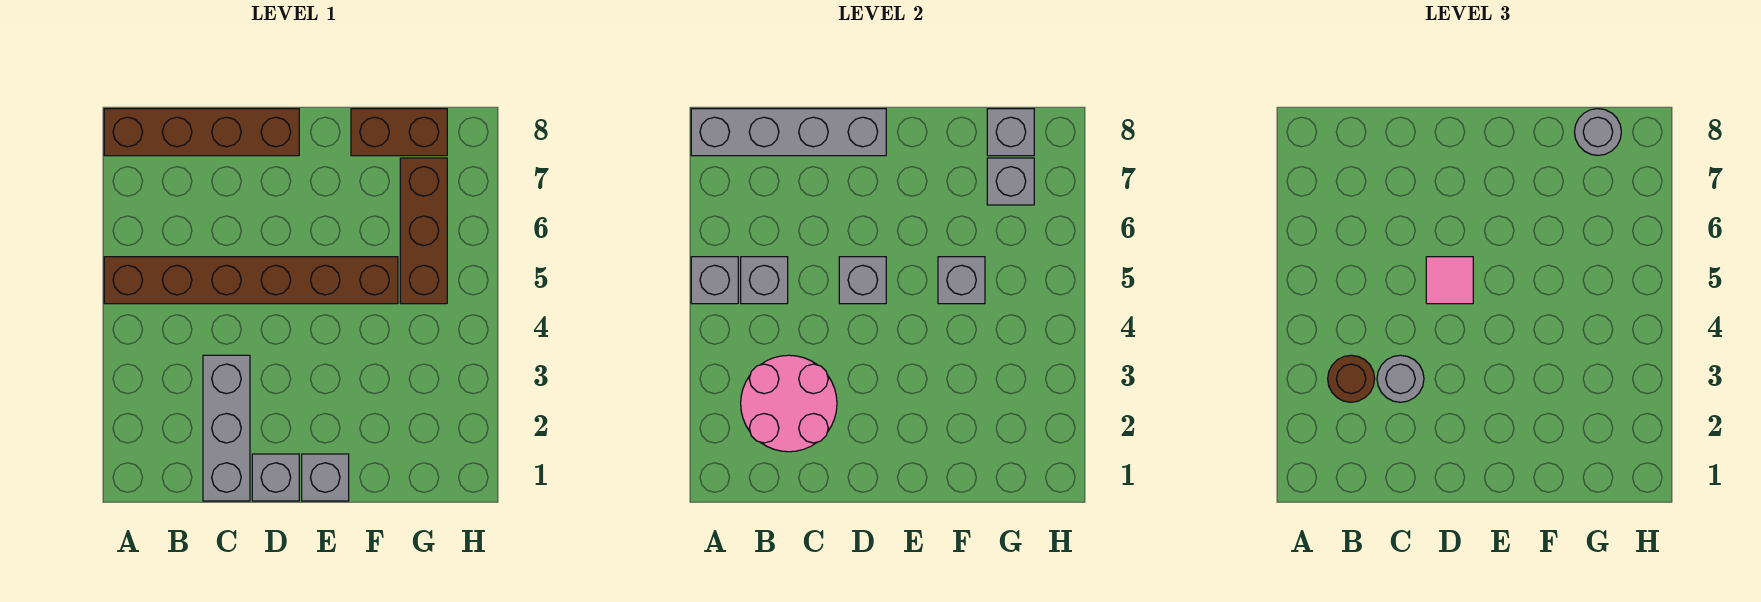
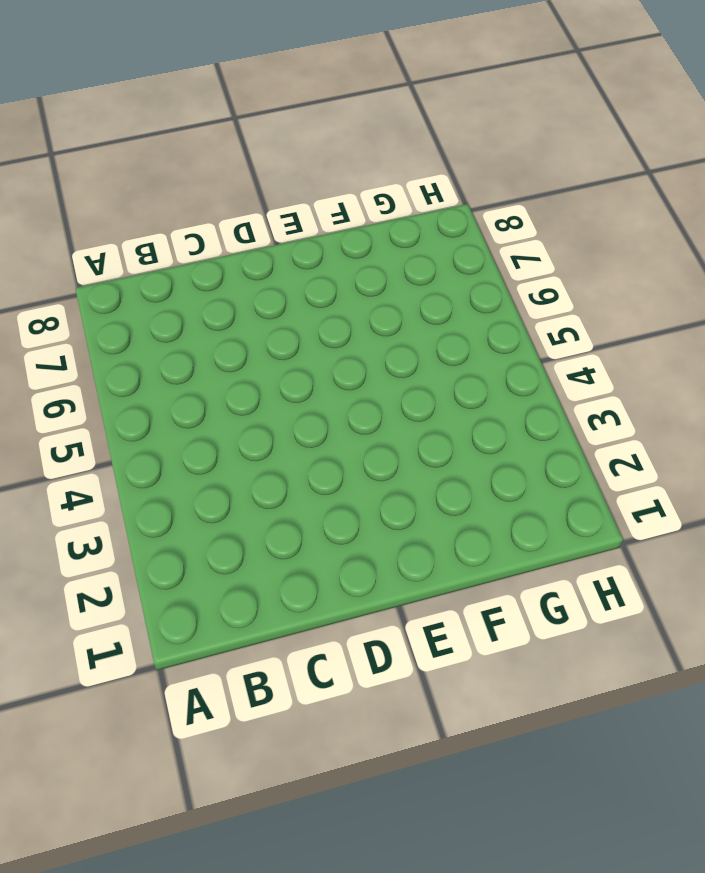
none -> brown 1x6 brick [104,257,398,304]
none -> brown 1x4 brick [104,109,299,156]
none -> grey 1x3 brick [203,355,250,501]

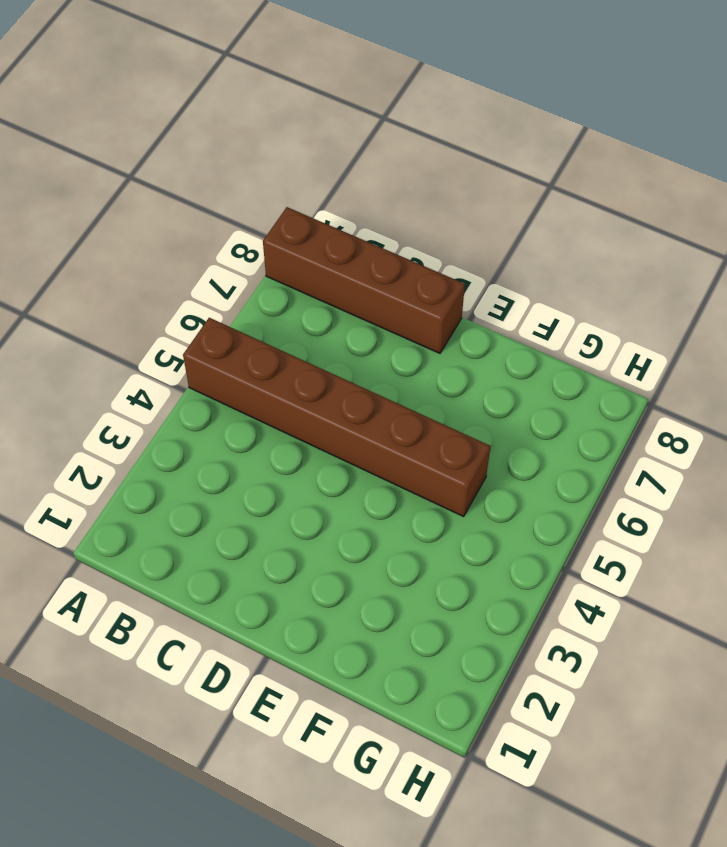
none -> grey 1x3 brick [203,355,250,501]
none -> grey 1x1 brick [252,454,299,501]
none -> grey 1x1 brick [302,454,349,501]

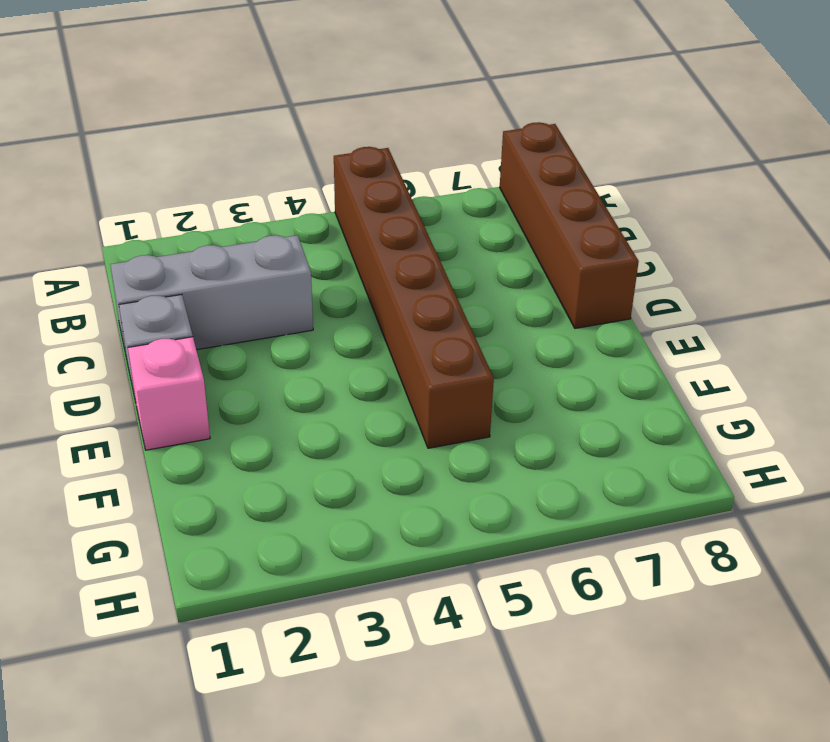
pink 1x1 brick [128,337,210,450] -> grey 1x1 brick [302,454,349,501]
none -> brown 1x2 brick [351,109,447,156]
none -> brown 1x3 brick [400,158,447,304]
none -> grey 1x1 brick [691,257,738,304]

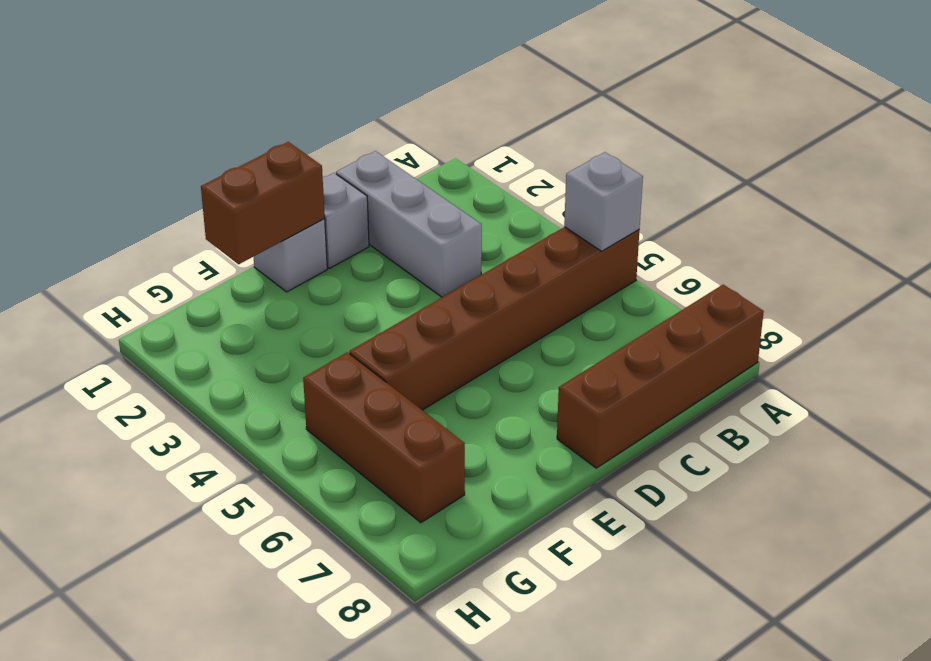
brown 1x2 brick [201,142,325,264] -> brown 1x2 brick moved to [351,109,447,156]
none -> grey 1x4 brick [691,109,886,156]
none -> pink 2x2 round brick [741,355,837,452]
none -> grey 1x1 brick [741,257,788,304]

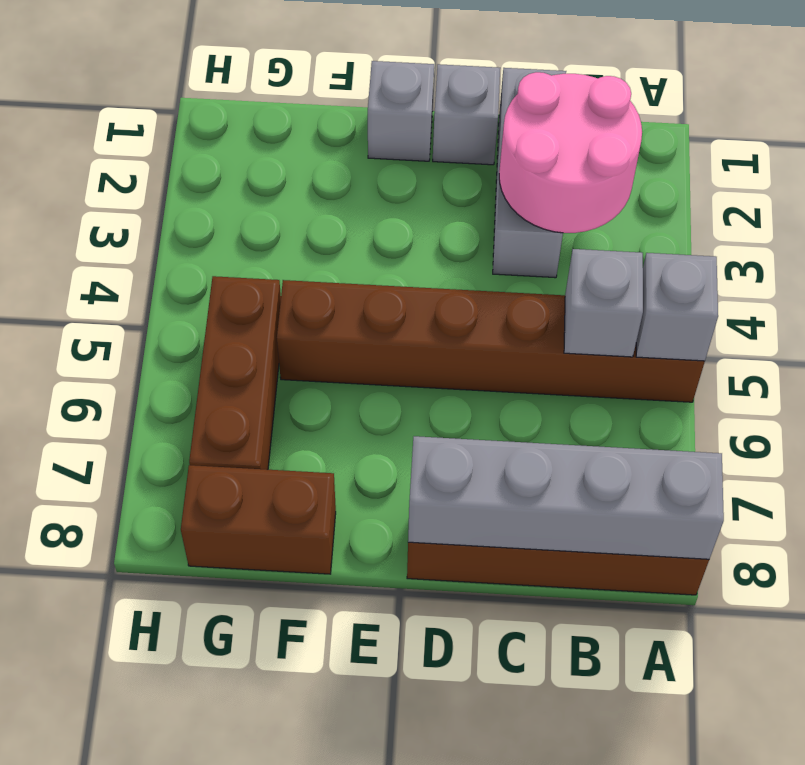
none -> grey 1x1 brick [839,257,886,304]
none -> grey 1x1 brick [938,257,985,304]
none -> grey 1x1 brick [987,158,1034,205]

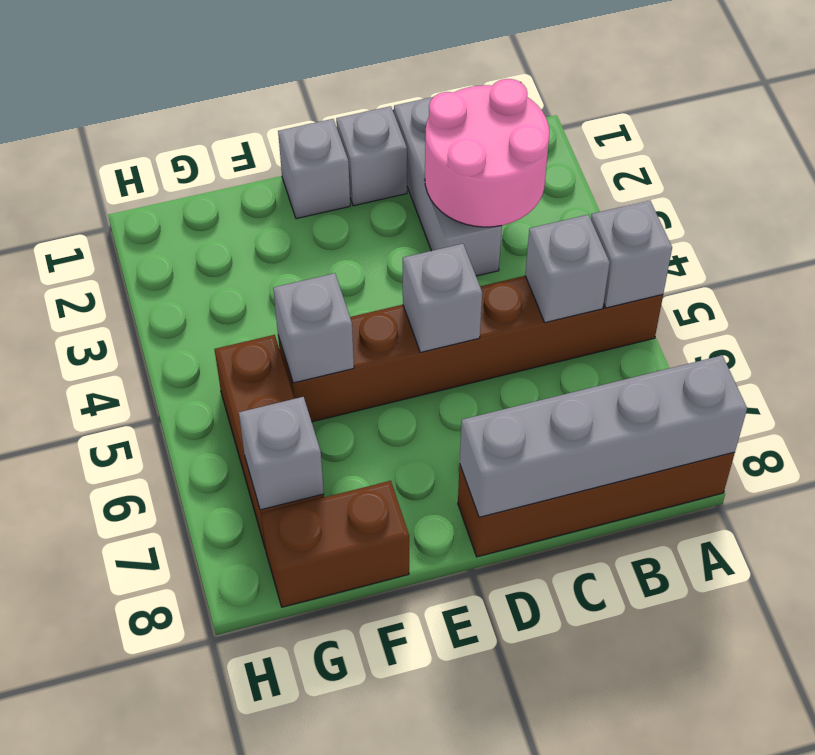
none -> grey 1x1 brick [987,109,1034,156]
none -> brown 1x1 round brick [1328,355,1375,402]
none -> grey 1x1 round brick [1377,355,1424,402]

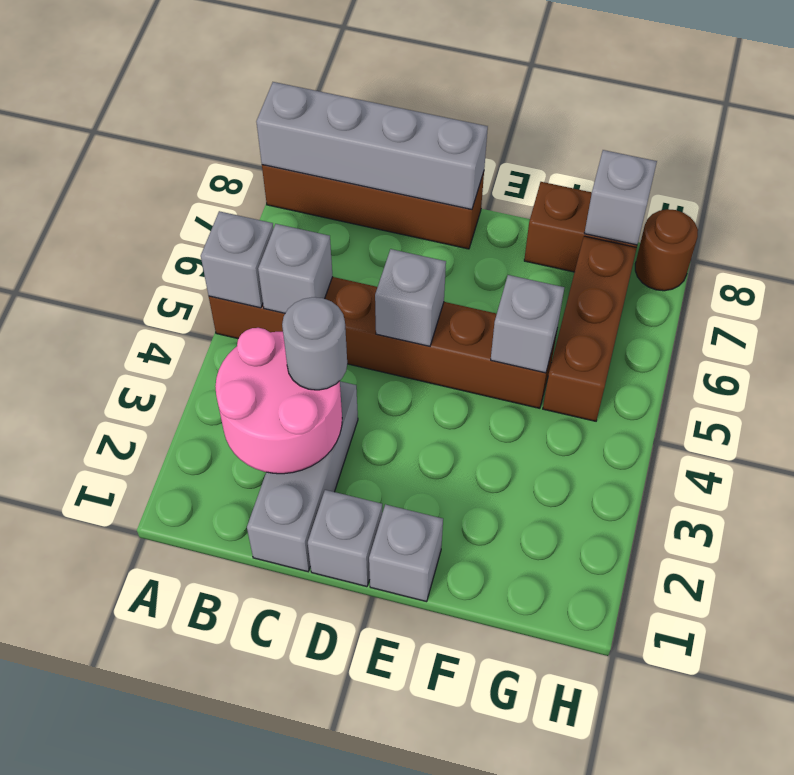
brown 1x1 round brick [635,209,698,291] -> brown 1x1 round brick moved to [1328,355,1375,402]
none -> grey 1x1 brick [987,158,1034,205]
none -> pink 1x1 tile [1426,257,1473,304]
none -> grey 1x1 round brick [1575,109,1621,155]

